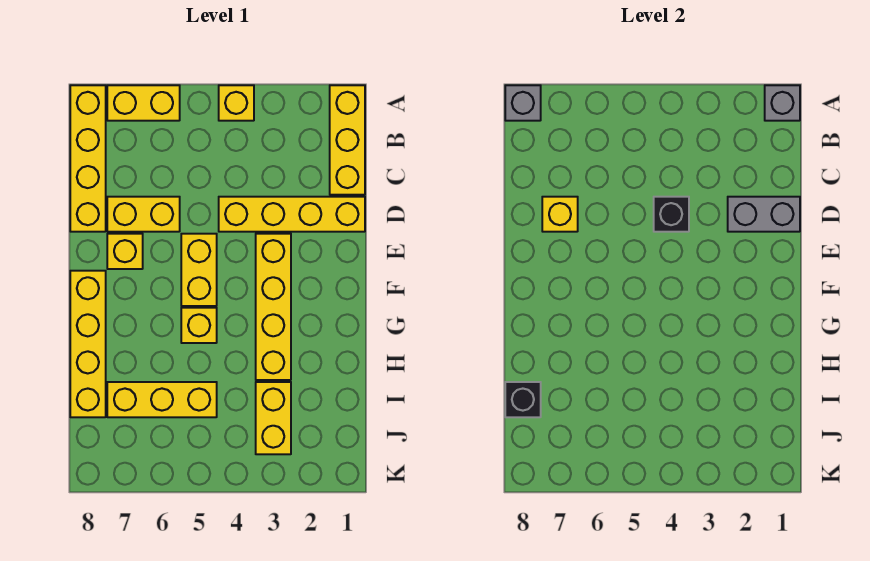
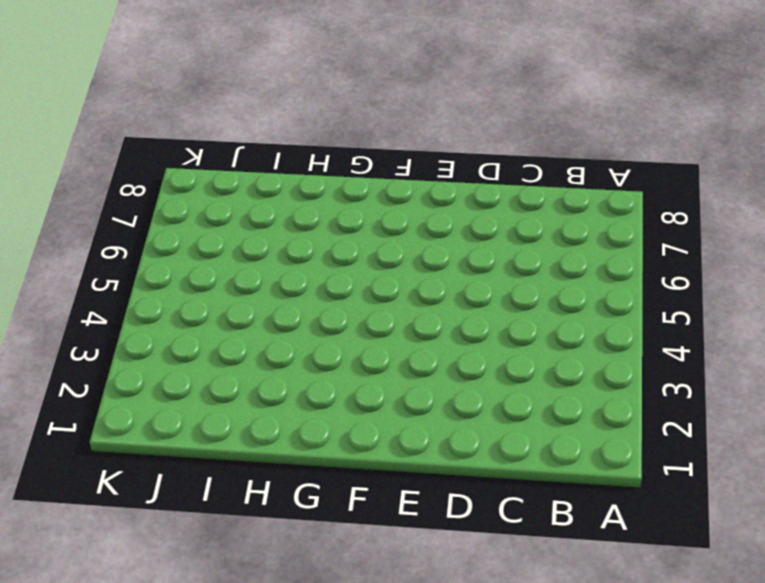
none -> yellow 1x3 brick [330,85,365,195]
none -> yellow 1x1 brick [219,85,254,121]
none -> yellow 1x2 brick [107,85,180,121]

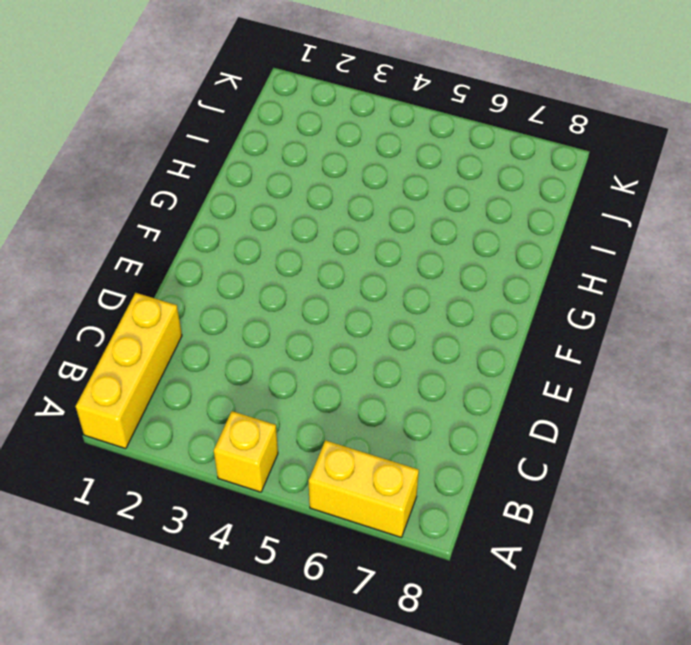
none -> yellow 1x4 brick [70,85,106,232]
none -> yellow 1x4 brick [219,197,365,232]
none -> yellow 1x2 brick [107,197,180,232]

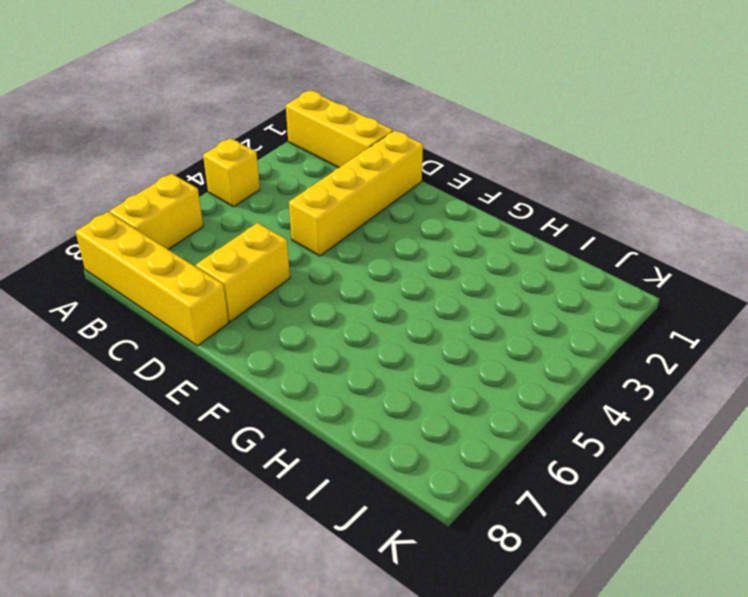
none -> yellow 1x4 brick [256,234,291,380]
none -> yellow 1x2 brick [181,234,217,306]
none -> yellow 1x1 brick [107,234,143,269]

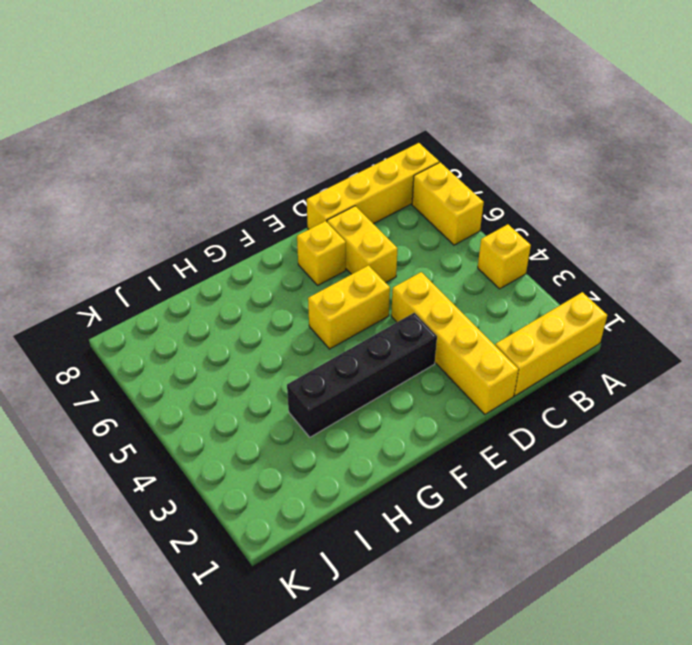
black 1x4 brick [287,313,437,437] -> yellow 1x4 brick [256,234,291,380]
none -> yellow 1x4 brick [70,271,106,417]
none -> yellow 1x1 brick [181,308,217,343]
none -> yellow 1x2 brick [256,382,291,454]

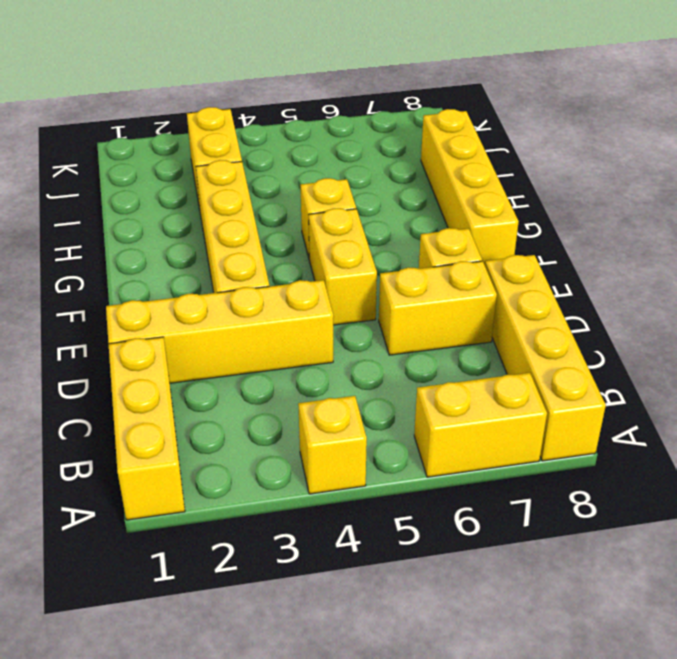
none -> yellow 1x3 brick [107,382,217,417]
none -> grey 1x1 brick [765,85,800,121]
none -> grey 1x1 brick [505,85,541,121]

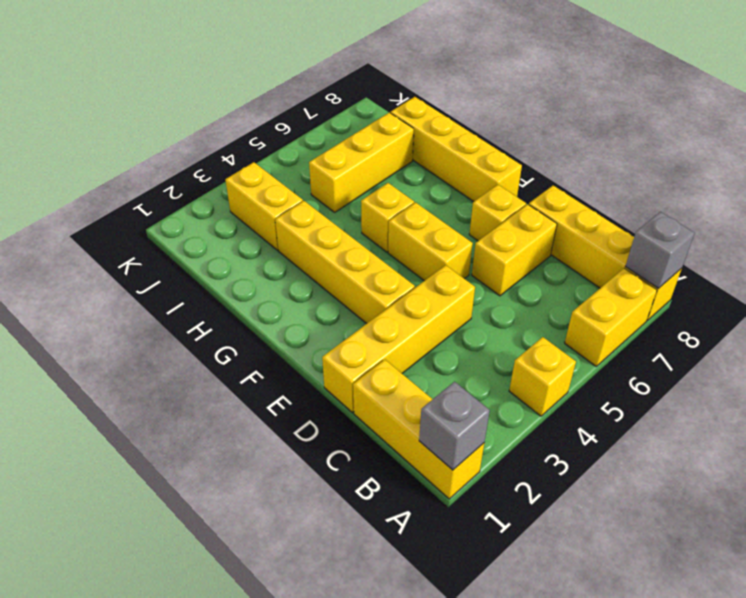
none -> grey 1x2 brick [728,197,800,232]
none -> black 1x1 brick [654,197,689,232]
none -> yellow 1x1 brick [542,197,578,232]

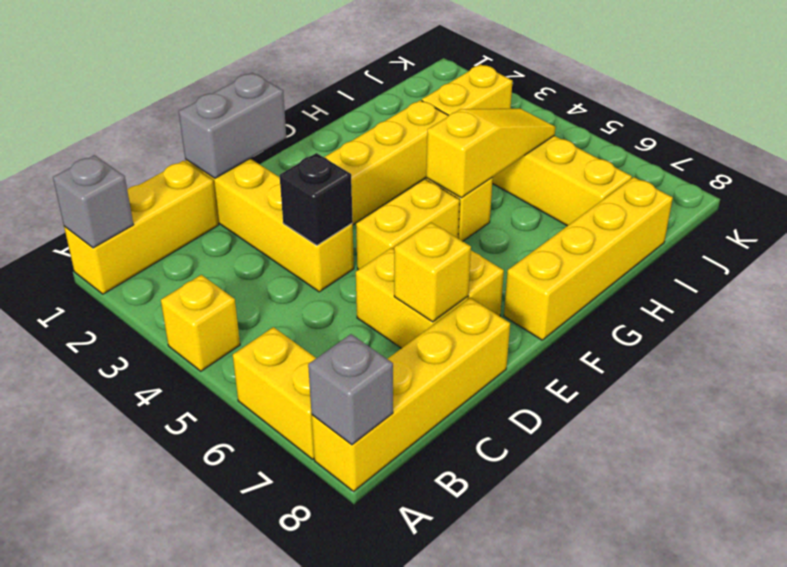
grey 1x2 brick [179,73,286,178] -> grey 1x2 brick turned to [728,197,800,232]
yellow 1x3 slope [426,109,556,198] -> none
none -> black 1x1 brick [505,382,541,417]

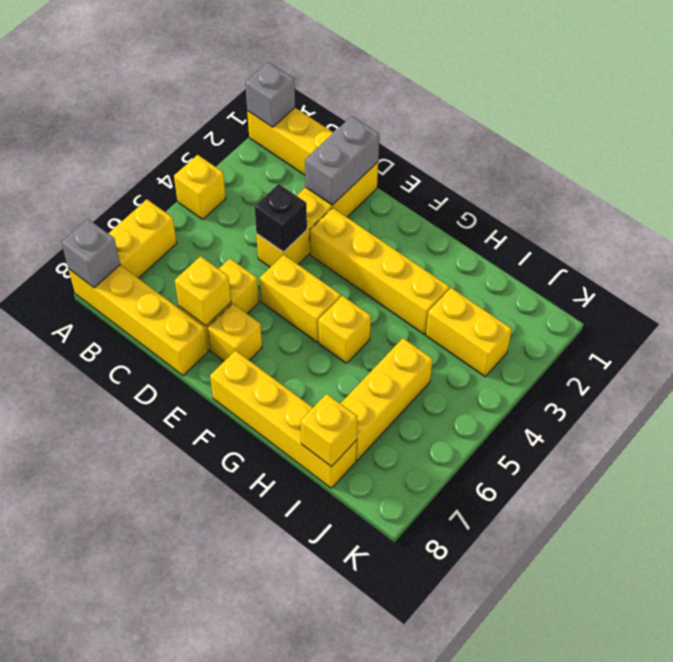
yellow 1x1 brick [301,394,357,467] -> black 1x1 brick [505,382,541,417]

